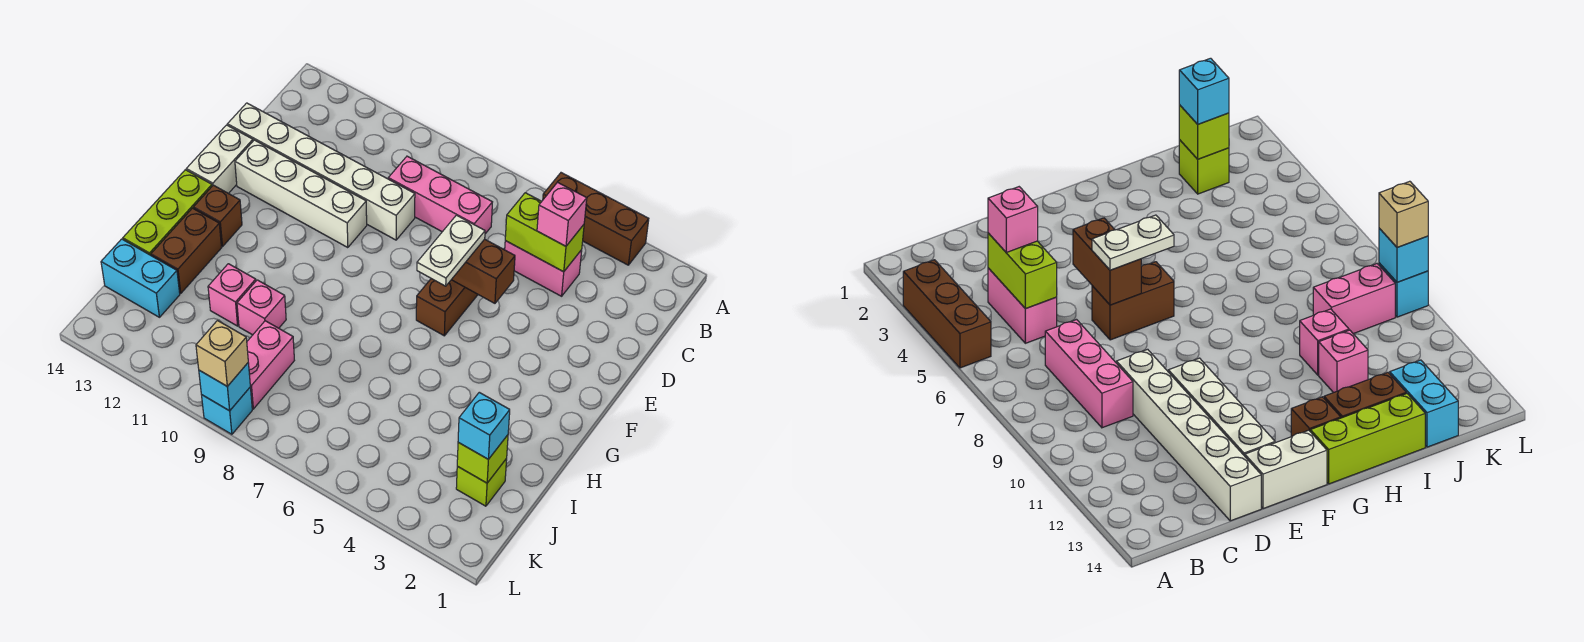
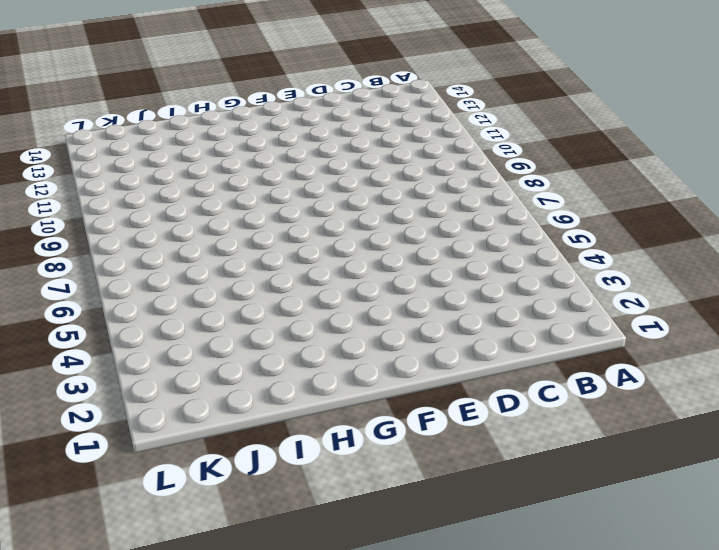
none -> brown 1x3 brick [543,173,649,265]
none -> pink 1x2 brick [505,241,582,296]
none -> pink 1x3 brick [388,156,492,234]

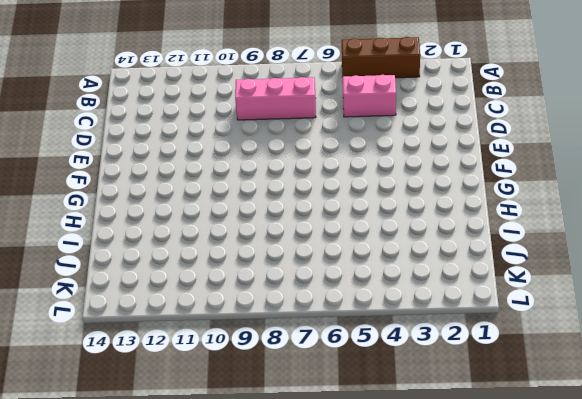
none -> white 1x6 brick [227,103,415,240]
none -> brown 1x2 brick [416,279,478,336]
none -> white 1x4 brick [235,140,367,248]

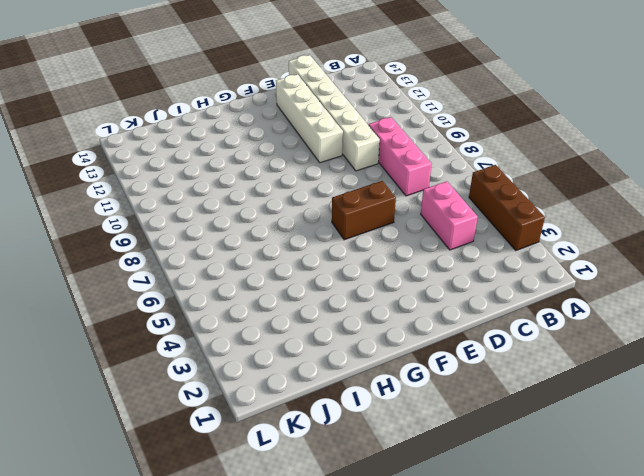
none -> white 1x2 brick [186,125,253,194]
none -> brown 1x1 brick [193,185,242,247]
none -> lime 1x3 brick [123,170,212,255]

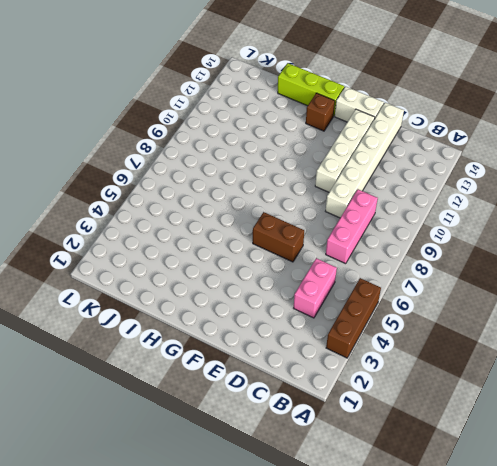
none -> brown 1x2 brick [151,208,222,293]
none -> pink 1x1 brick [237,280,286,335]
none -> pink 1x1 brick [208,264,256,326]

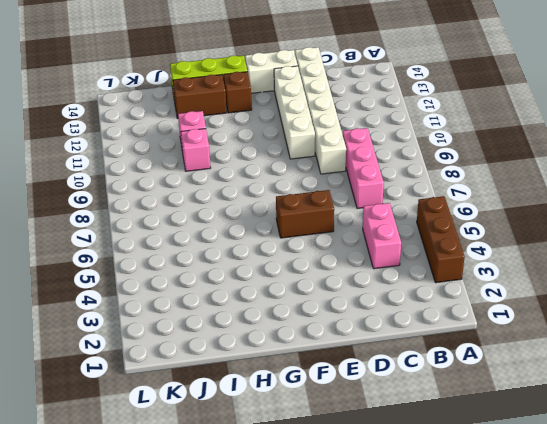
none -> lime 1x1 brick [456,459,507,506]
none -> pink 1x2 brick [247,321,294,409]
none -> cyan 1x2 brick [101,239,180,317]

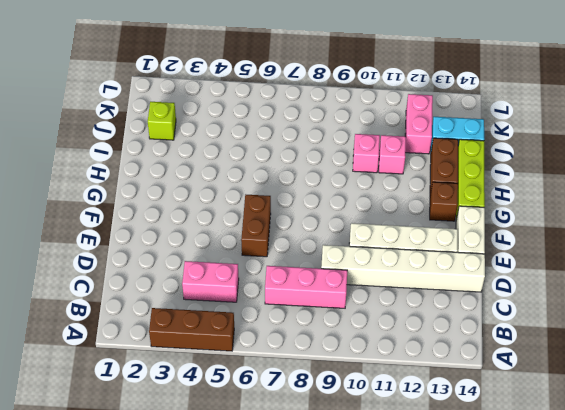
pink 1x2 brick [405,94,433,154] -> pink 1x2 brick moved to [247,321,294,409]
none -> cyan 1x1 brick [202,387,252,434]
none -> lime 1x2 brick [505,193,584,272]
none -> brown 1x2 brick [451,239,515,303]

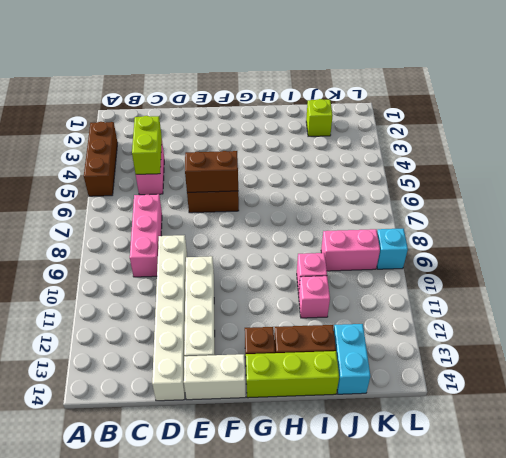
brown 1x2 brick [185,151,238,192] -> brown 1x2 brick turned to [451,239,515,303]
none -> lime 1x1 brick [457,435,508,483]
none -> cyan 1x1 brick [199,363,250,411]
none -> pink 1x1 brick [537,182,587,246]

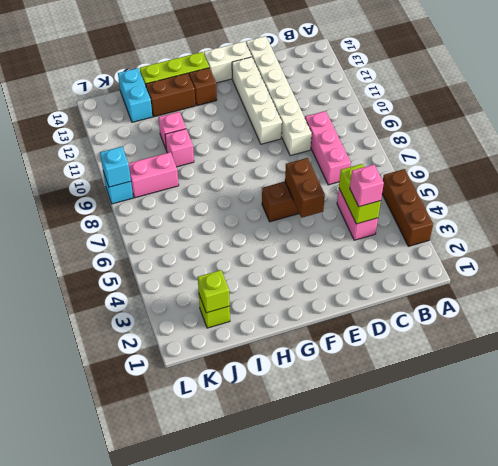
none -> white 1x2 plate [417,215,485,286]
none -> cyan 1x1 brick [458,392,510,459]
none -> tan 1x1 brick [196,321,248,386]

